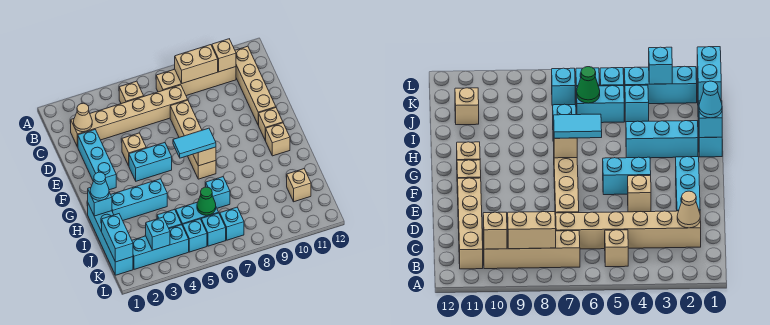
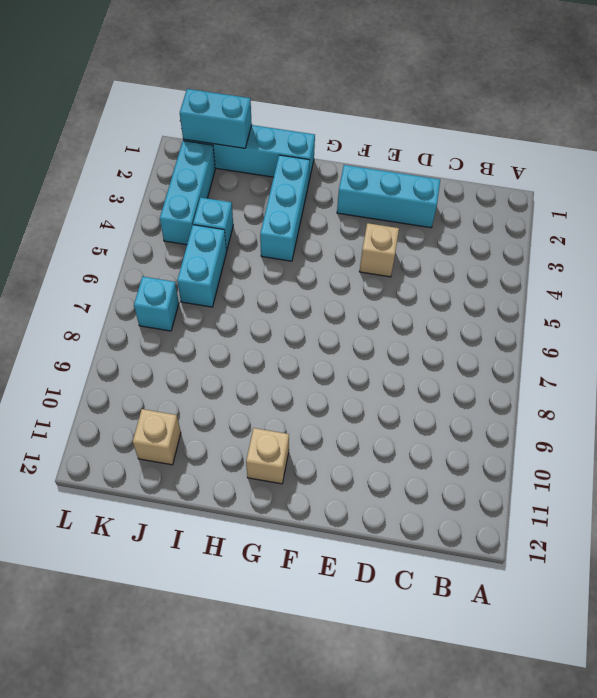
none -> tan 1x1 brick [119,81,144,104]
none -> tan 1x4 brick [156,67,236,96]
none -> tan 1x4 brick [235,46,276,125]
none -> tan 1x6 brick [71,85,188,147]

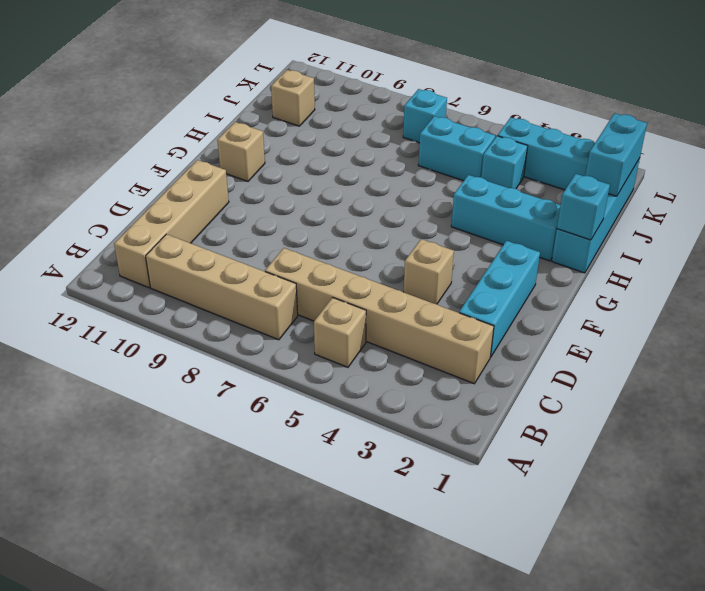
none -> tan 1x4 brick [170,100,216,179]
none -> cyan 1x2 brick [129,143,172,181]
none -> tan 1x1 brick [259,108,283,140]
none -> cyan 1x1 brick [206,177,230,208]

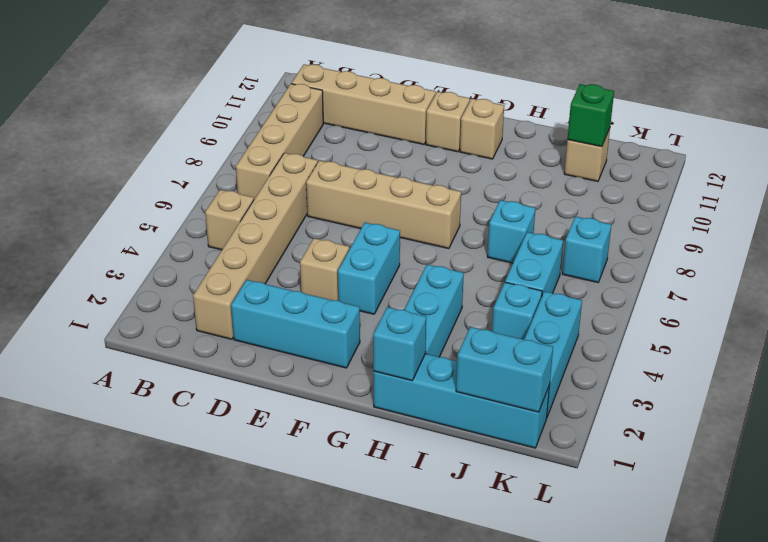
green 1x1 brick [568,84,614,147] -> none
none -> cyan 1x1 brick [183,219,207,252]
none -> cyan 1x1 brick [201,213,226,246]
none -> tan 1x2 brick [175,45,218,83]
none -> tan 1x1 brick [212,39,236,72]

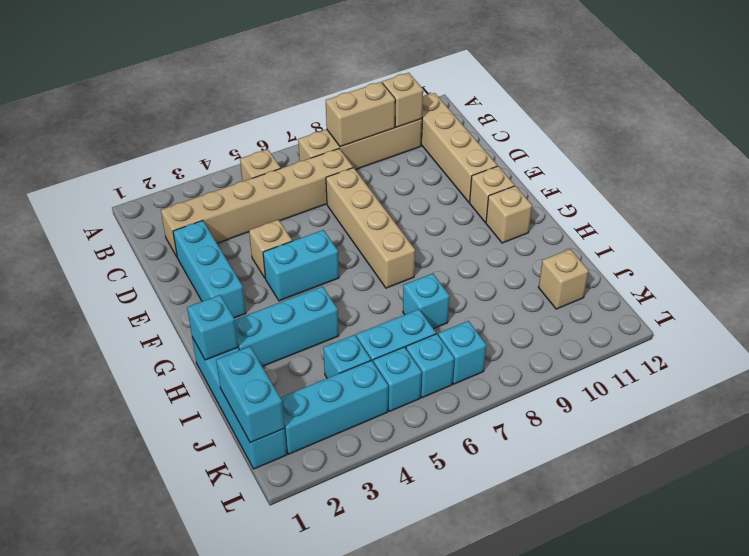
none -> tan 1x1 cone [74,103,92,132]
none -> tan 1x1 brick [193,147,216,166]
none -> green 1x1 cone [197,187,216,215]
none -> cyan 1x1 brick [146,217,170,250]

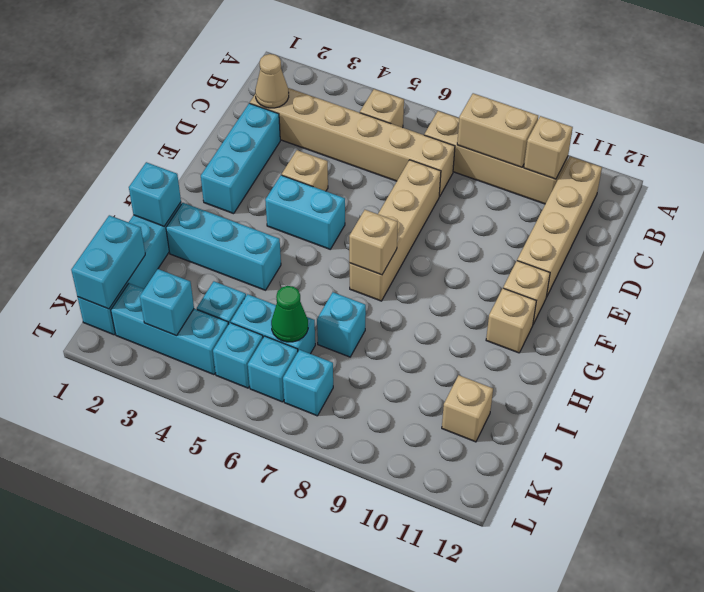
none -> cyan 1x2 tile [173,128,216,158]
none -> cyan 1x1 cone [90,172,109,200]

